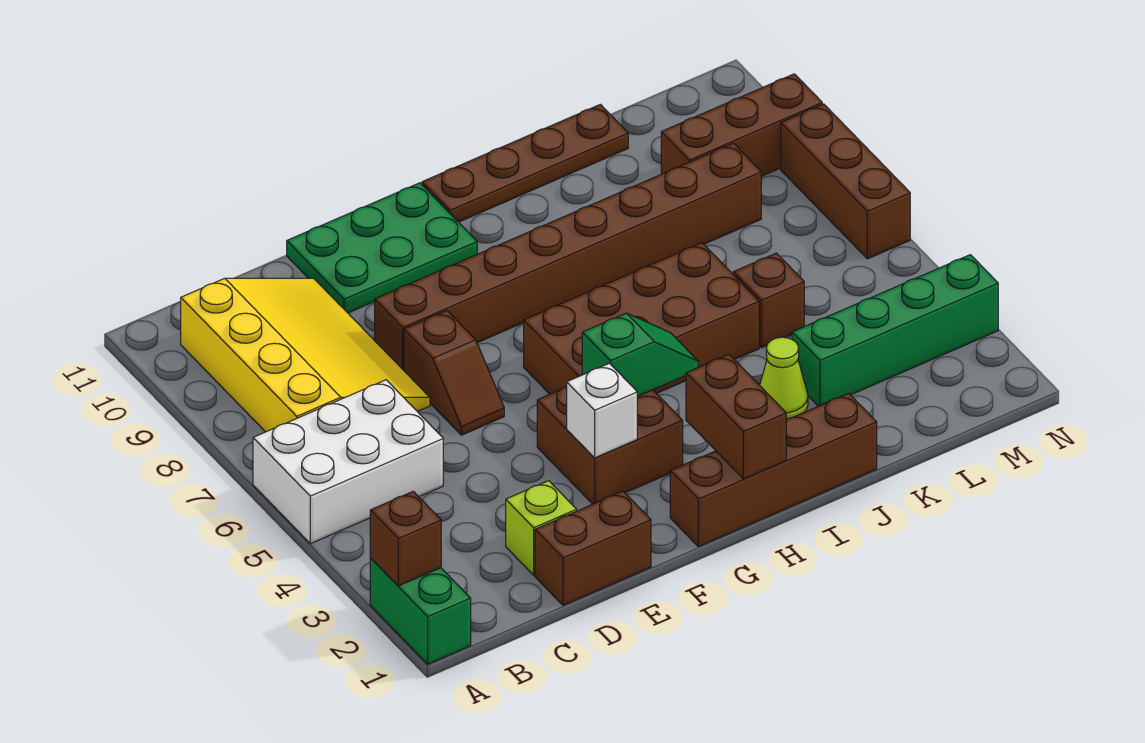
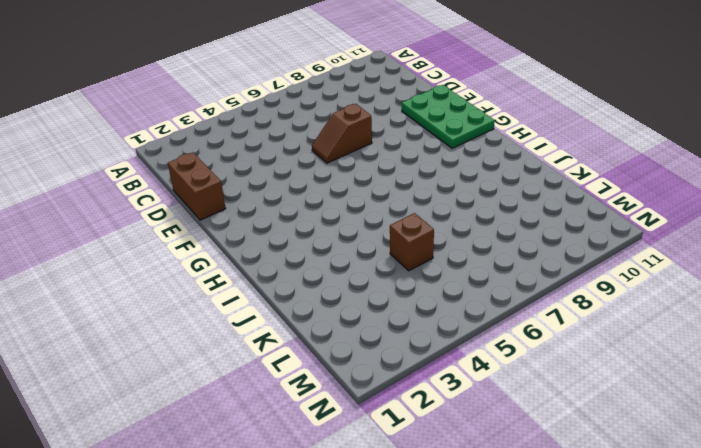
none -> green 1x2 brick [370,558,471,664]
none -> white 2x3 brick [253,380,443,544]
none -> yellow 3x4 slope [181,278,430,432]

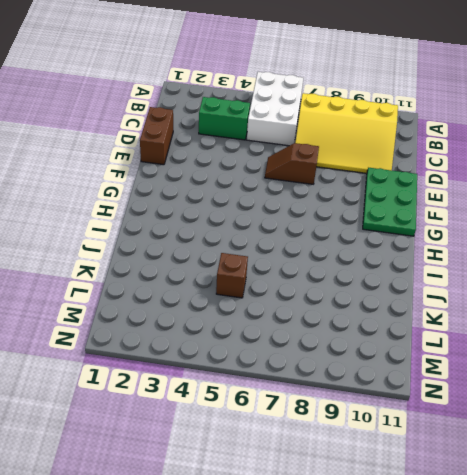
green 1x2 brick [199,97,250,140] -> green 1x2 brick moved to [370,558,471,664]
none -> lime 1x1 brick [506,481,577,575]
none -> brown 1x8 brick [375,143,761,370]
none -> brown 2x2 brick [537,386,683,504]

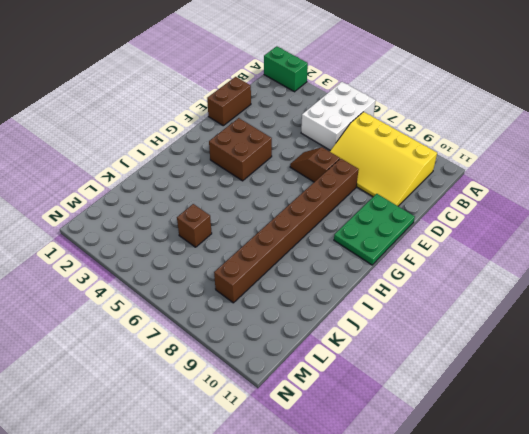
none -> lime 1x1 brick [506,481,577,575]
none -> brown 1x4 brick [670,393,877,547]
none -> brown 2x4 brick [524,243,759,394]

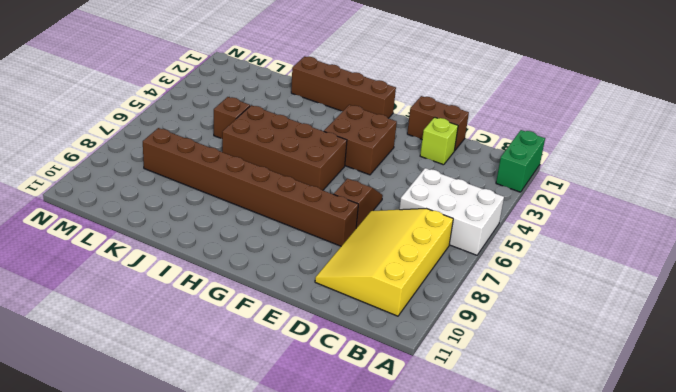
none -> green 2x3 plate [287,183,477,313]
none -> brown 1x4 plate [422,104,628,222]
none -> lime 1x1 cone [760,337,808,419]

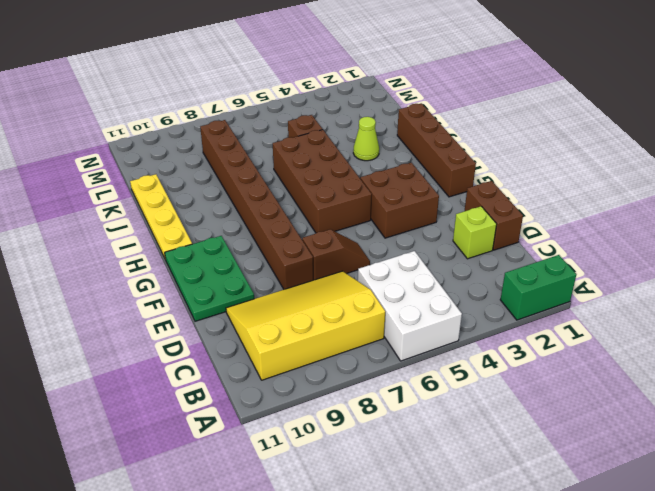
yellow 1x4 plate [130,174,192,260] -> brown 1x4 plate [422,104,628,222]
none -> green 1x4 brick [792,255,998,406]
none -> brown 1x3 brick [661,74,822,176]
none -> brown 1x3 brick [781,104,910,259]

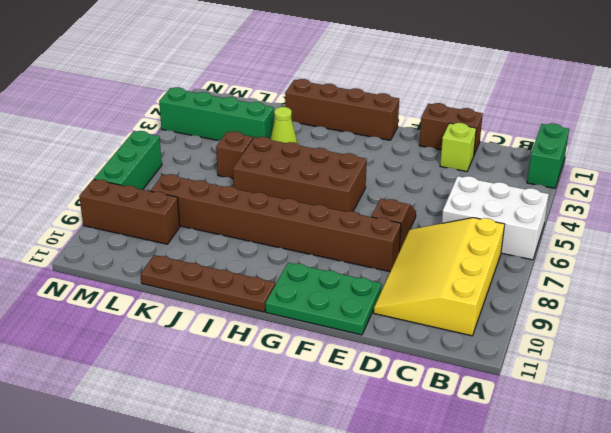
green 1x3 brick [94,131,162,190] -> brown 1x3 brick [781,104,910,259]
none -> brown 2x2 brick [537,386,683,504]
none -> brown 1x1 brick [370,491,441,586]
none -> white 1x1 brick [567,363,637,458]

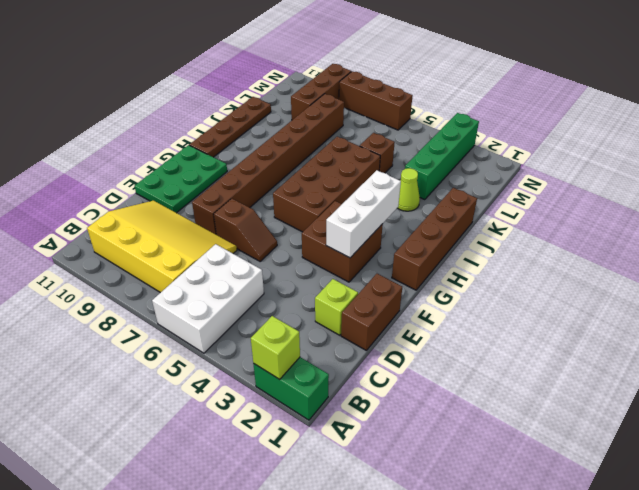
lime 1x1 brick [251,316,300,379] -> brown 1x1 brick [370,491,441,586]
white 1x3 brick [326,170,401,258] -> white 1x1 brick [567,363,637,458]
none -> green 1x2 slope [582,313,698,397]
none -> brown 1x2 brick [686,354,786,479]

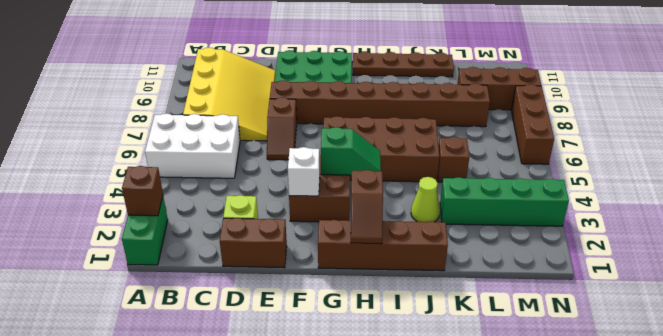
brown 1x2 slope [351,170,383,244] -> brown 1x2 brick [686,354,786,479]

